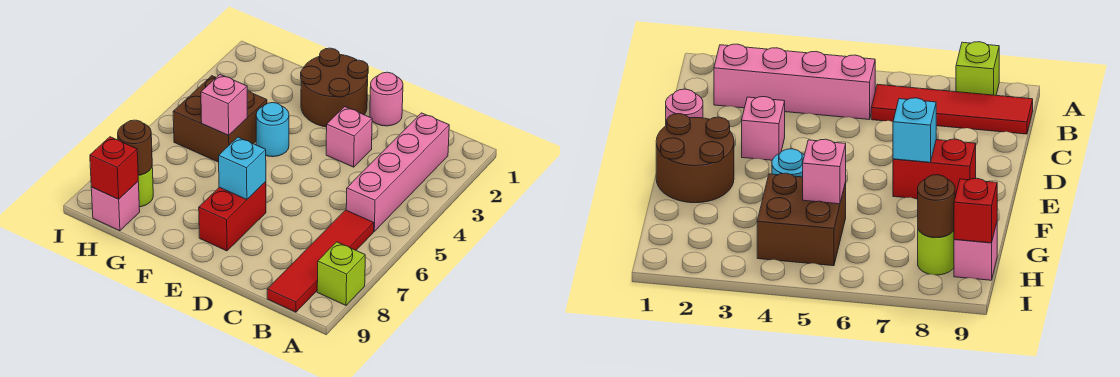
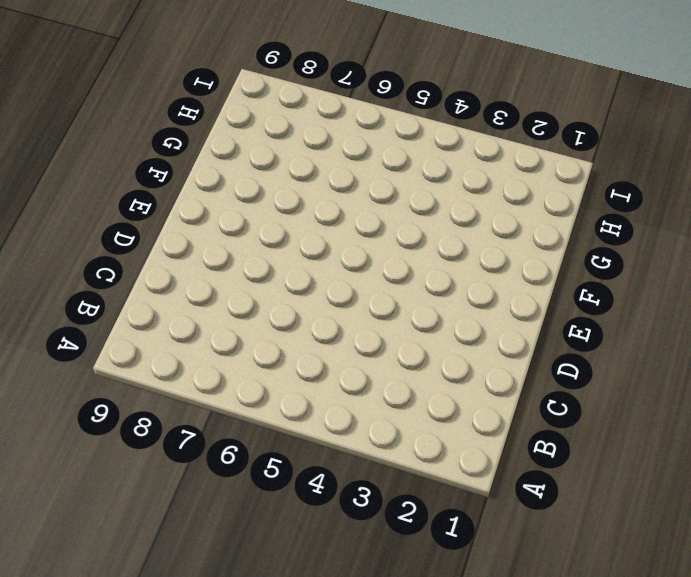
none -> lime 1x1 brick [317,242,365,305]
none -> pink 1x4 brick [346,113,449,231]
none -> red 1x4 tile [267,210,374,312]

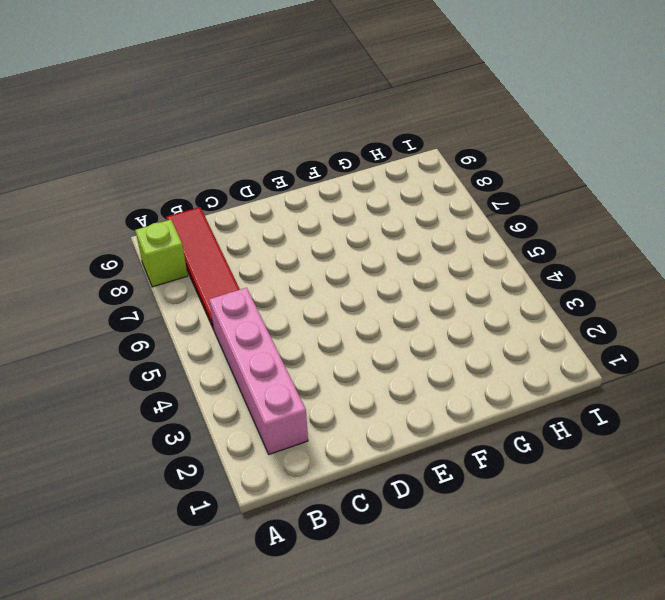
none -> pink 1x1 round brick [370,72,403,126]
none -> pink 1x1 brick [326,107,372,167]
none -> brown 2x2 round brick [301,48,368,127]

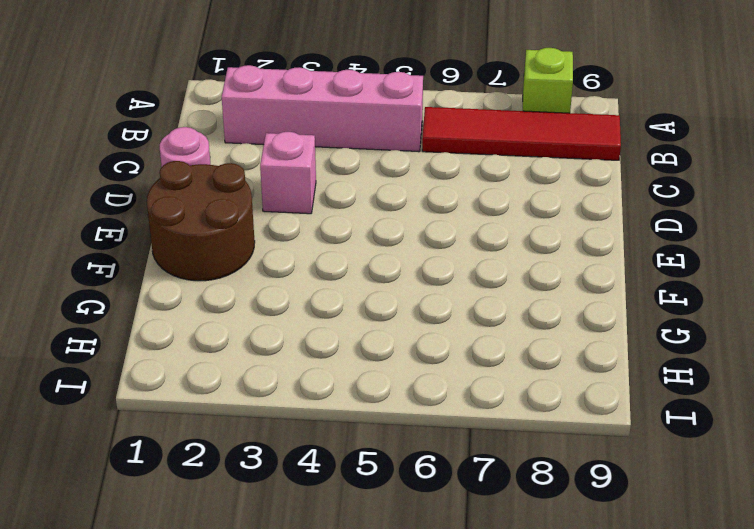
none -> red 1x2 brick [199,182,266,251]
none -> cyan 1x1 round brick [256,103,289,157]
none -> brown 2x2 brick [173,76,267,162]

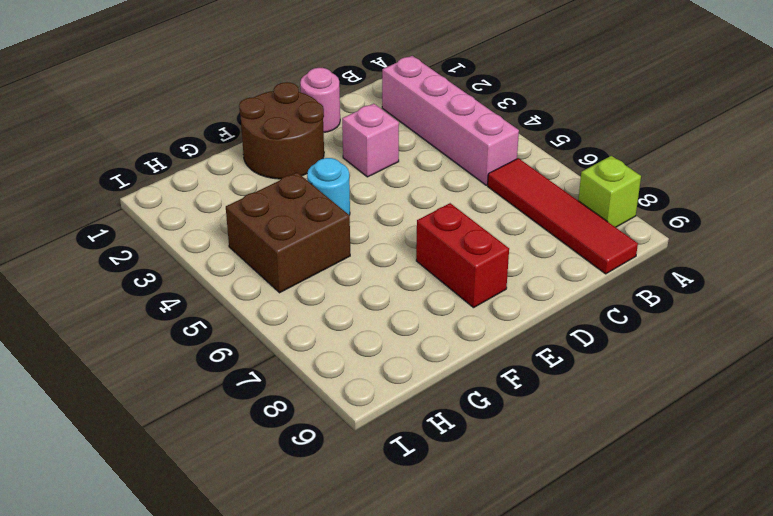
none -> lime 1x1 round brick [138,168,153,207]
none -> pink 1x1 brick [91,182,140,231]
none -> cyan 1x1 brick [219,137,266,200]

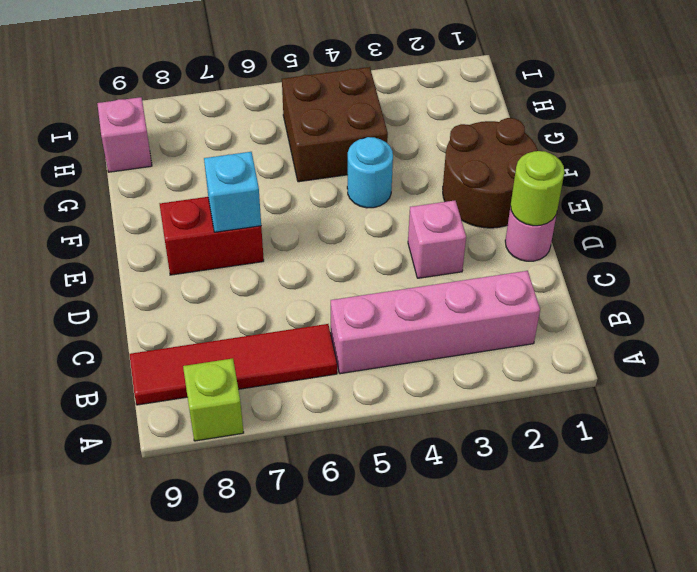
lime 1x1 round brick [511,151,564,226] -> lime 1x1 round brick moved to [138,168,153,207]
none -> pink 1x1 brick [201,74,247,135]
none -> brown 1x1 round brick [118,120,152,175]
none -> red 1x1 brick [90,137,138,199]

